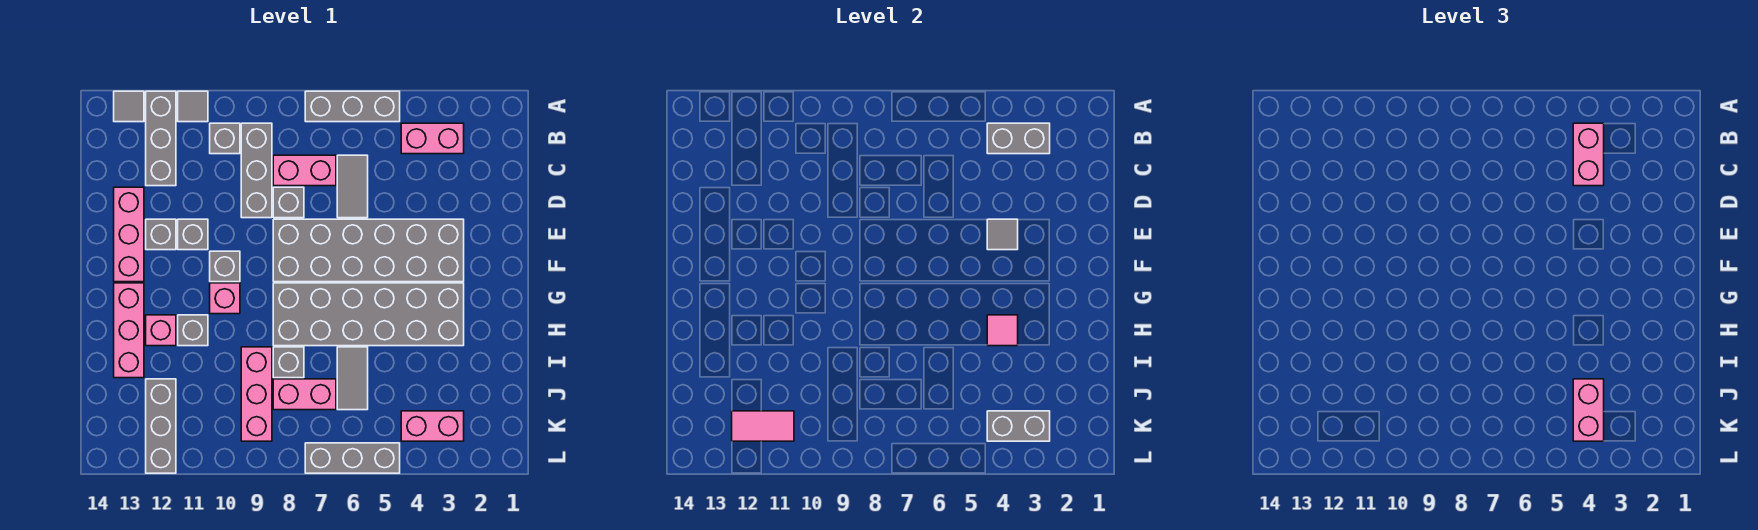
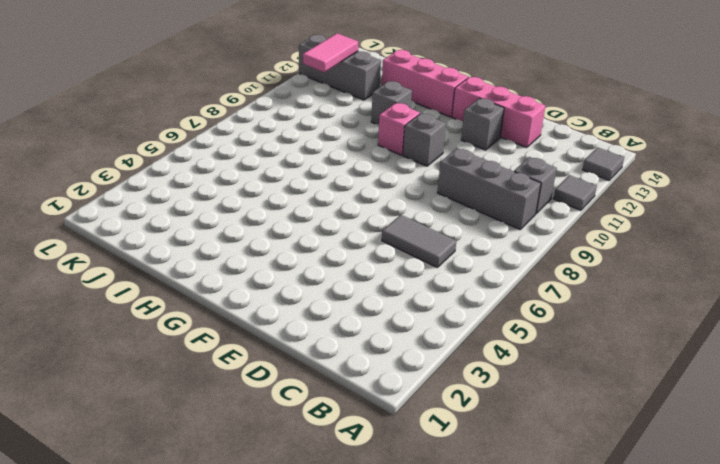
none -> grey 1x3 brick [305,91,400,122]
none -> grey 1x3 brick [146,91,176,186]
none -> pink 1x2 brick [401,123,464,154]
none -> pink 1x2 brick [273,155,336,186]

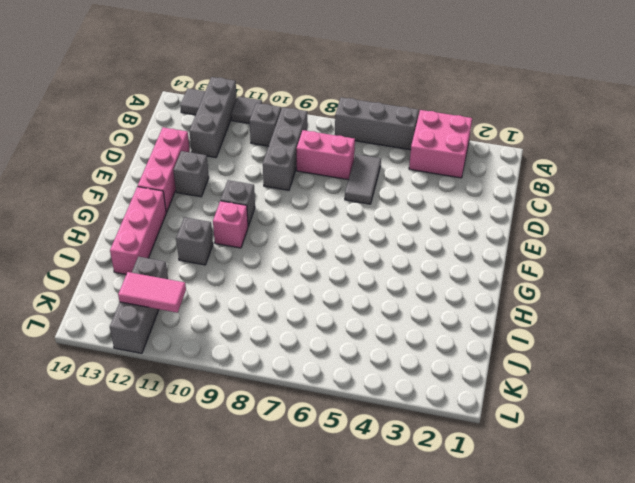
pink 2x2 brick [409,110,472,178] -> pink 1x2 brick [401,123,464,154]
none -> grey 1x1 brick [273,187,304,218]
none -> grey 2x6 brick [273,219,464,282]
none -> grey 1x1 brick [178,219,208,250]
none -> grey 2x6 brick [273,283,464,346]

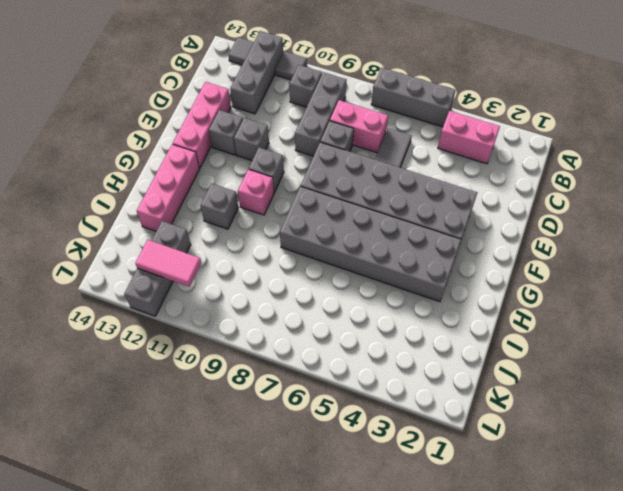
none -> pink 1x1 brick [146,315,176,346]
none -> grey 1x2 tile [337,347,368,410]
none -> grey 1x1 brick [273,347,304,378]
none -> pink 1x3 brick [241,347,272,441]

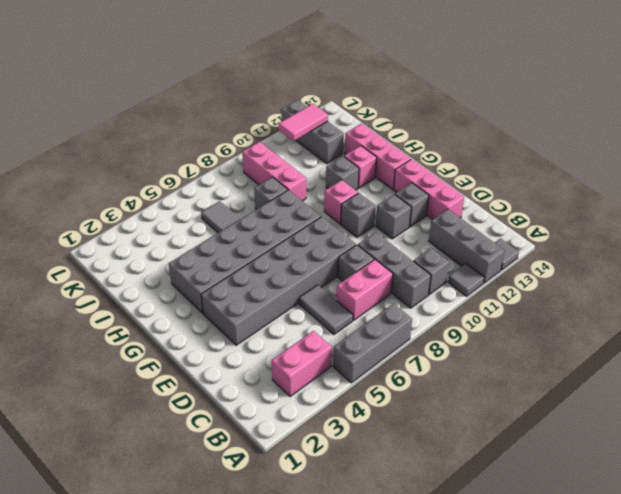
none -> pink 1x2 brick [273,379,336,410]
none -> pink 1x2 brick [401,411,464,441]
none -> grey 1x3 brick [305,443,400,473]
none -> grey 1x2 brick [987,123,1050,154]

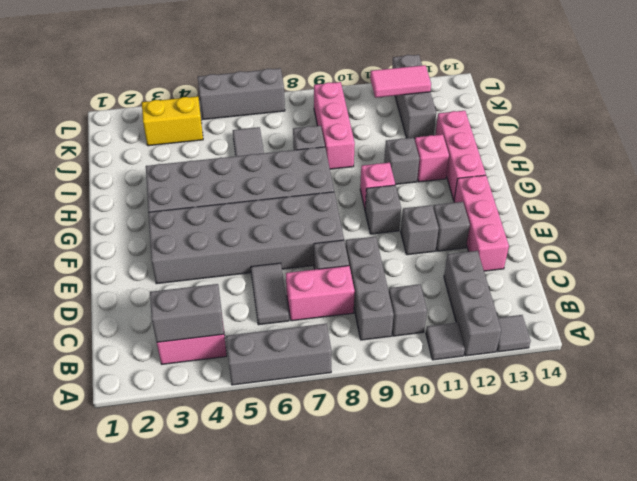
yellow 1x2 brick [142,96,203,146] -> pink 1x2 brick [401,411,464,441]
none -> pink 1x2 brick [273,379,336,410]
none -> grey 1x1 tile [987,219,1018,250]
none -> pink 1x1 tile [987,315,1018,346]
none -> grey 1x2 brick [987,411,1050,441]

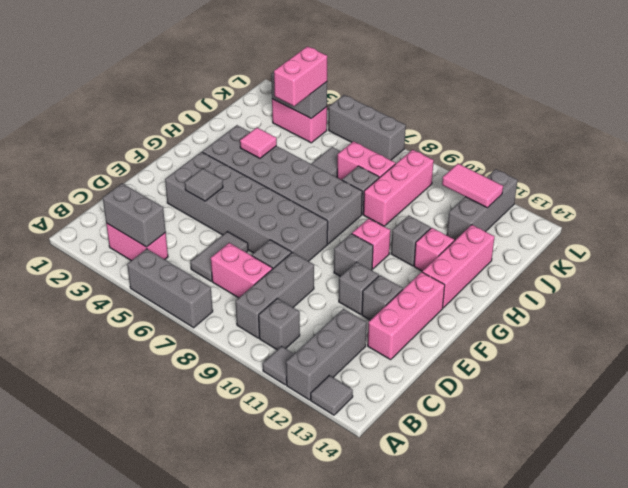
none -> pink 1x2 brick [1573,123,1604,186]

